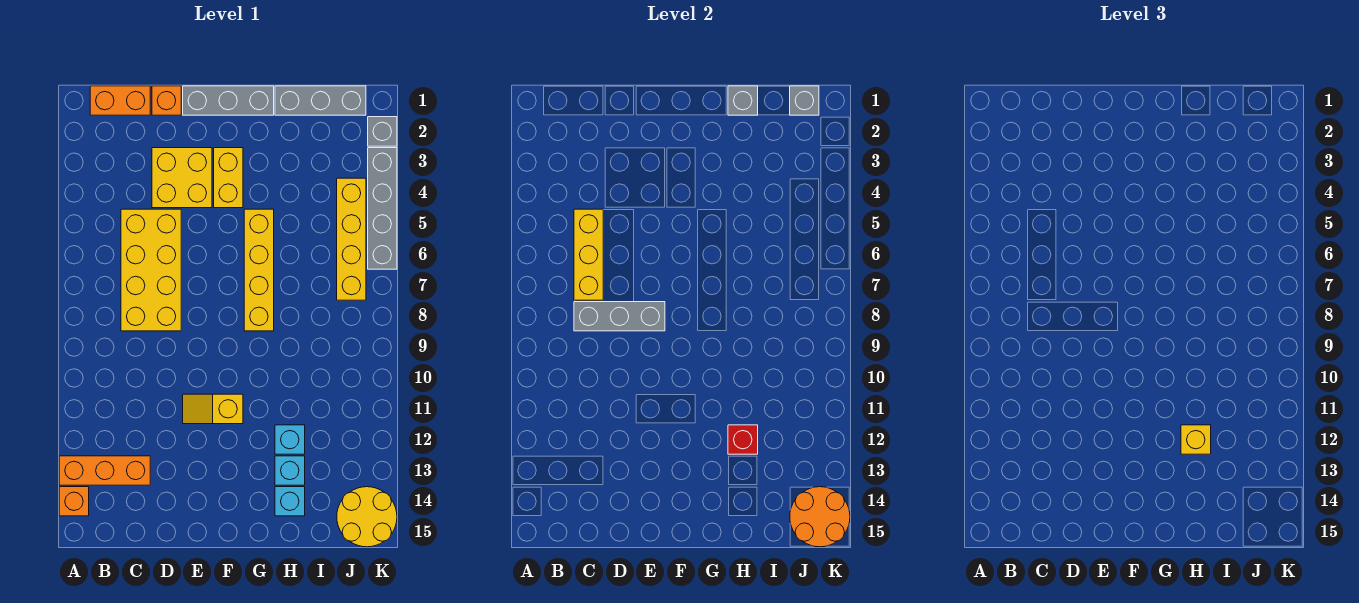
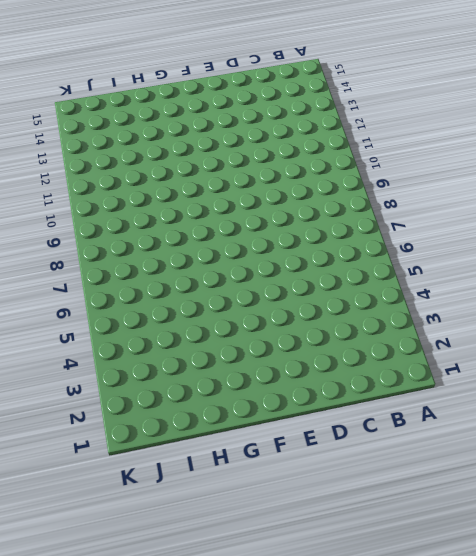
none -> orange 1x3 brick [59,456,150,485]
none -> orange 1x1 brick [59,487,89,516]
none -> orange 1x2 brick [90,86,150,115]

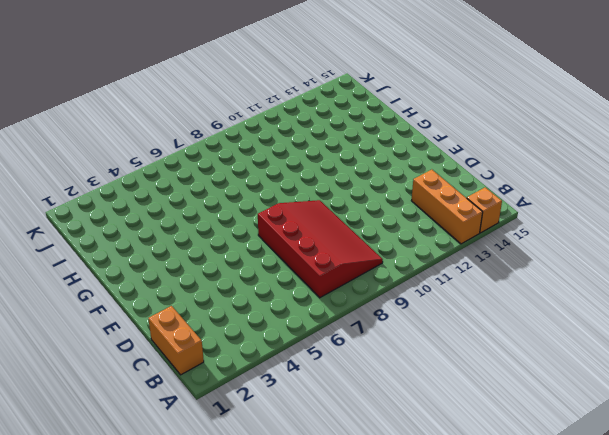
red 3x4 slope [258,200,383,298] -> yellow 2x4 brick [121,209,181,331]
none -> orange 1x1 brick [152,86,181,115]
none -> yellow 2x2 brick [152,148,212,208]
none -> grey 1x3 brick [183,86,274,115]

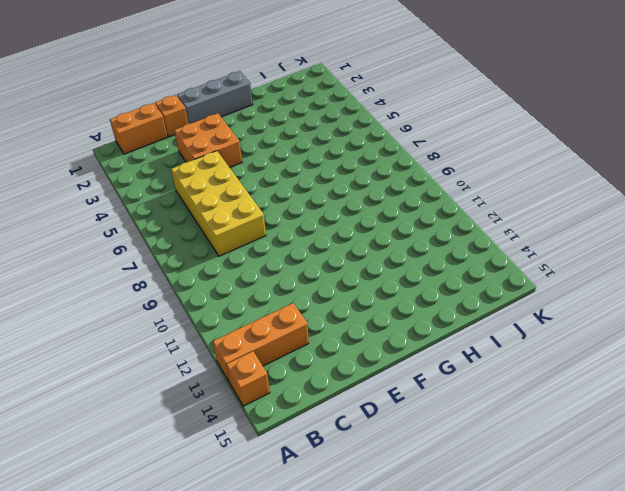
orange 2x2 brick [174,113,242,168] -> yellow 2x2 brick [152,148,212,208]
none -> yellow 1x2 slope [183,394,243,424]
none -> yellow 1x2 brick [214,148,243,208]
none -> yellow 1x4 brick [244,209,274,331]

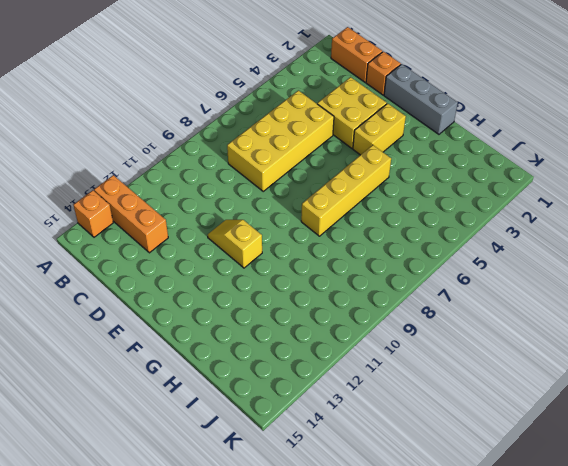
none -> grey 1x3 brick [275,86,366,115]
none -> cyan 1x1 brick [275,425,305,454]
none -> cyan 1x1 brick [275,456,305,485]

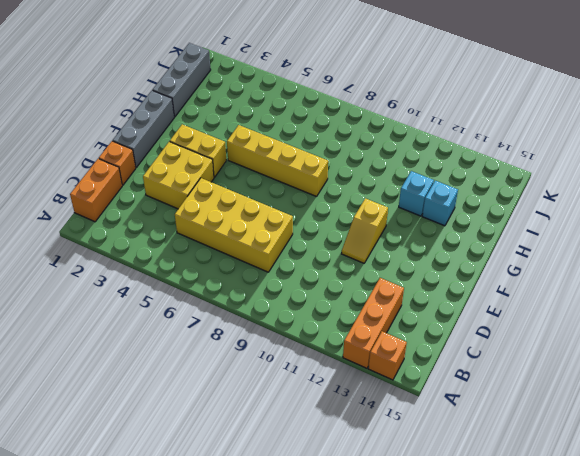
none -> cyan 1x1 brick [275,487,305,516]
none -> yellow 1x4 brick [337,178,366,300]
none -> yellow 2x2 round brick [337,487,397,547]

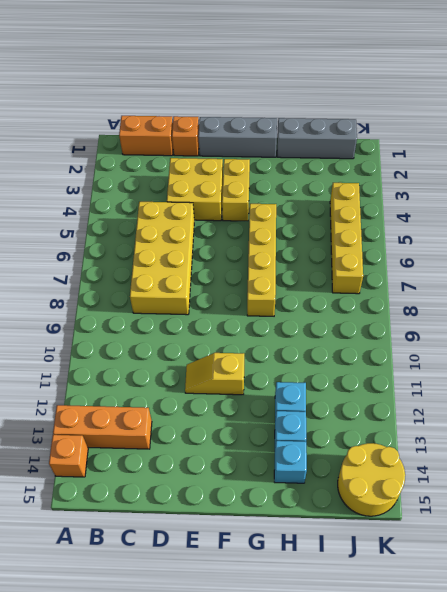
none -> grey 1x1 brick [368,117,397,146]
none -> grey 1x4 brick [368,148,397,269]
none -> yellow 1x3 brick [574,209,603,300]

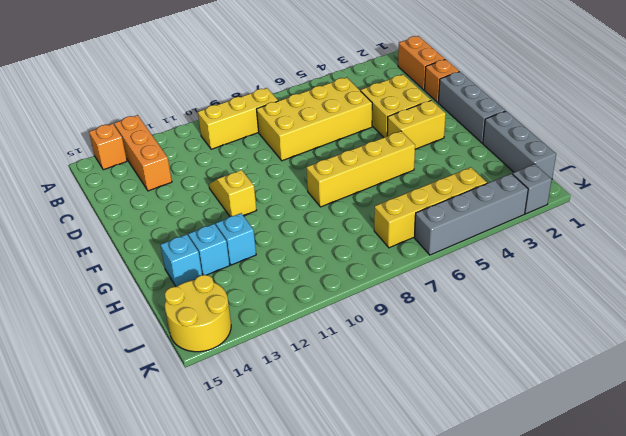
yellow 1x3 brick [198,88,278,149] -> yellow 1x3 brick moved to [574,209,603,300]
none -> grey 1x3 brick [574,302,665,331]
none -> grey 1x1 brick [728,86,758,115]
none -> red 1x1 brick [728,425,758,454]

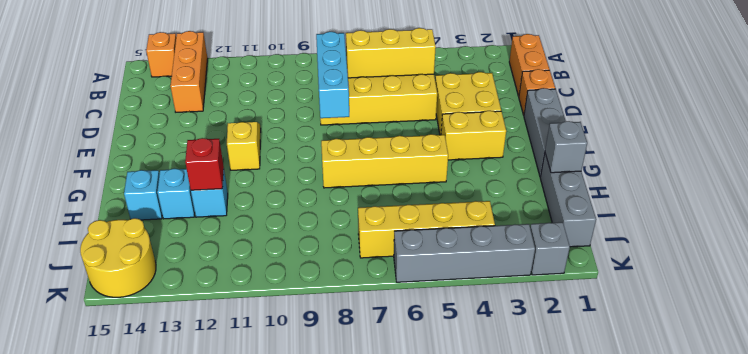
cyan 1x3 brick [316,32,349,118] -> grey 1x3 brick [574,302,665,331]
none -> grey 1x1 brick [790,86,819,115]
none -> orange 2x2 round brick [790,487,850,547]
none -> yellow 1x1 brick [1181,425,1211,454]

